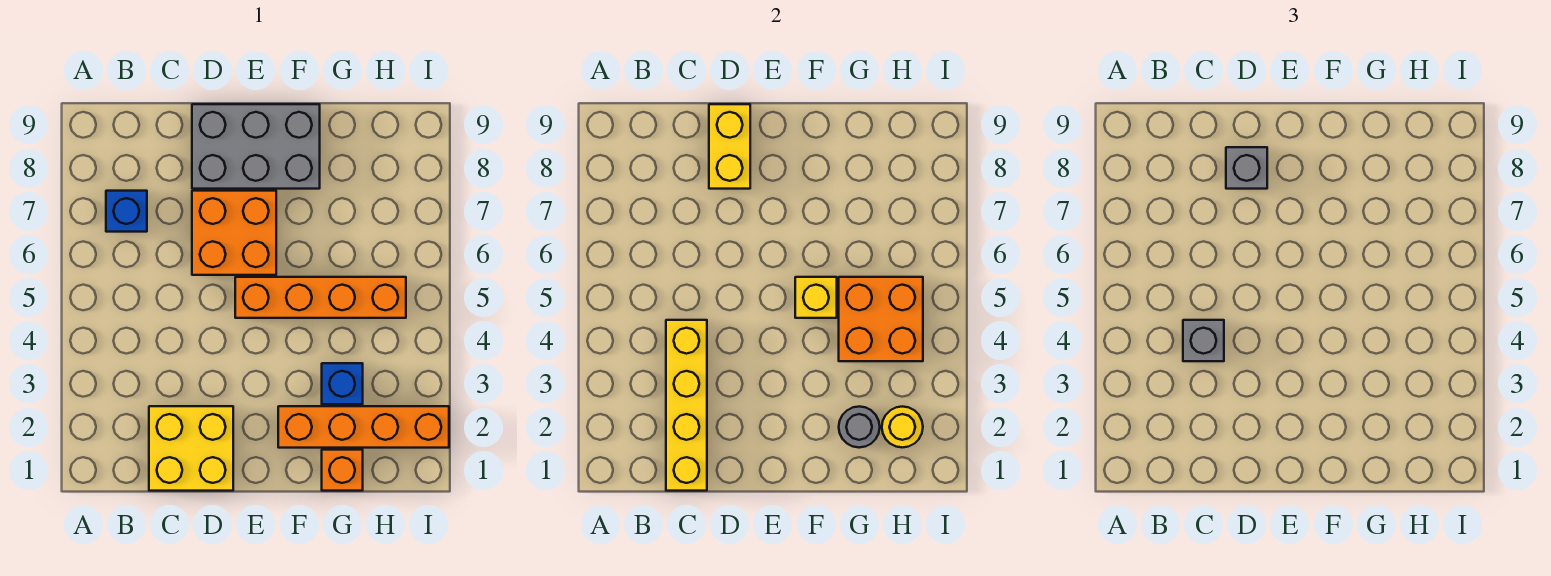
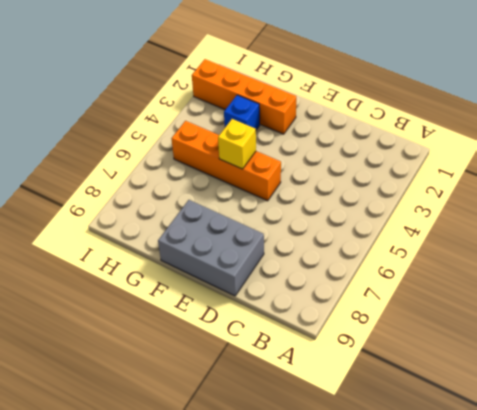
none -> blue 1x1 brick [106,191,147,232]
none -> yellow 2x2 brick [149,406,233,491]
none -> orange 2x2 brick [192,191,276,275]

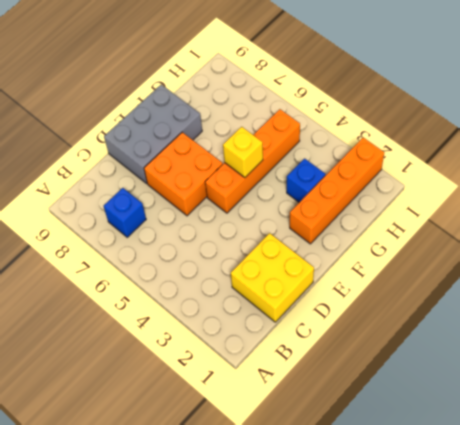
none -> orange 1x1 brick [322,450,363,491]
none -> yellow 1x4 brick [666,320,707,491]
none -> yellow 1x2 brick [709,104,750,189]

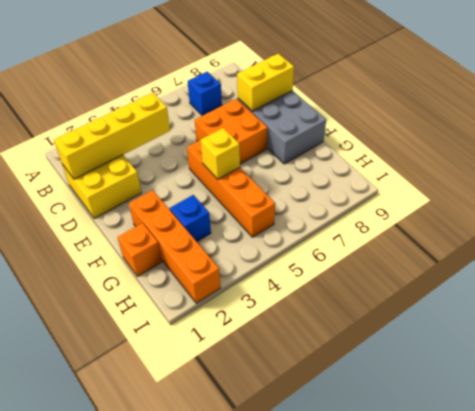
none -> grey 1x1 round brick [839,407,880,448]
none -> orange 2x2 brick [839,277,923,361]
none -> yellow 1x1 round brick [882,407,923,448]

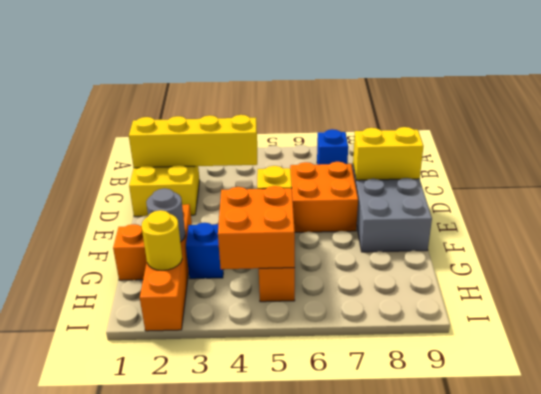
none -> grey 1x1 brick [1183,320,1224,361]
none -> grey 1x1 brick [1226,147,1267,189]

